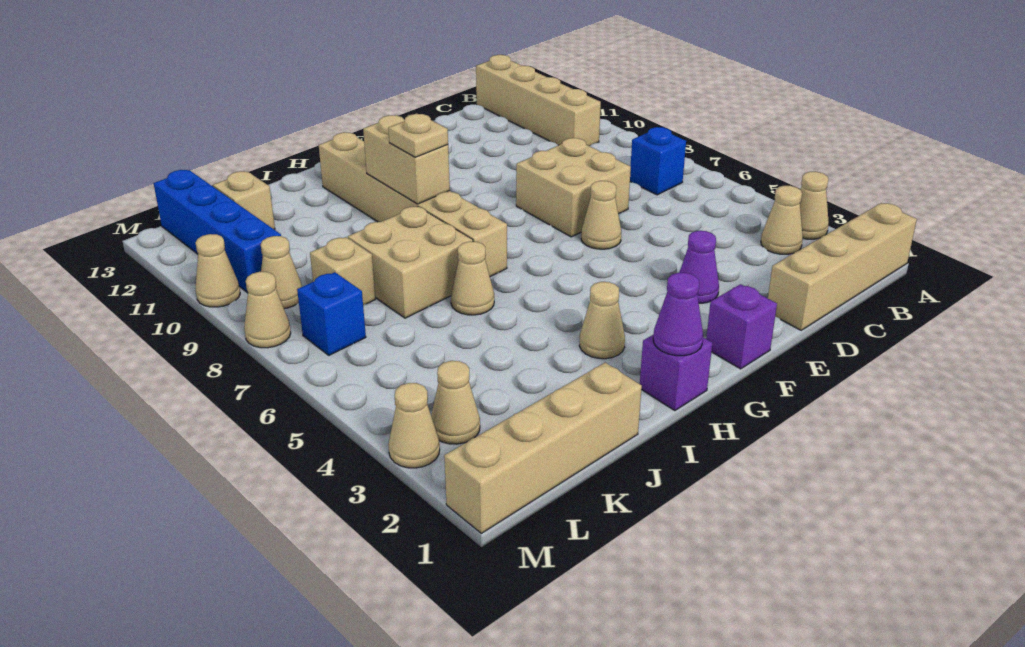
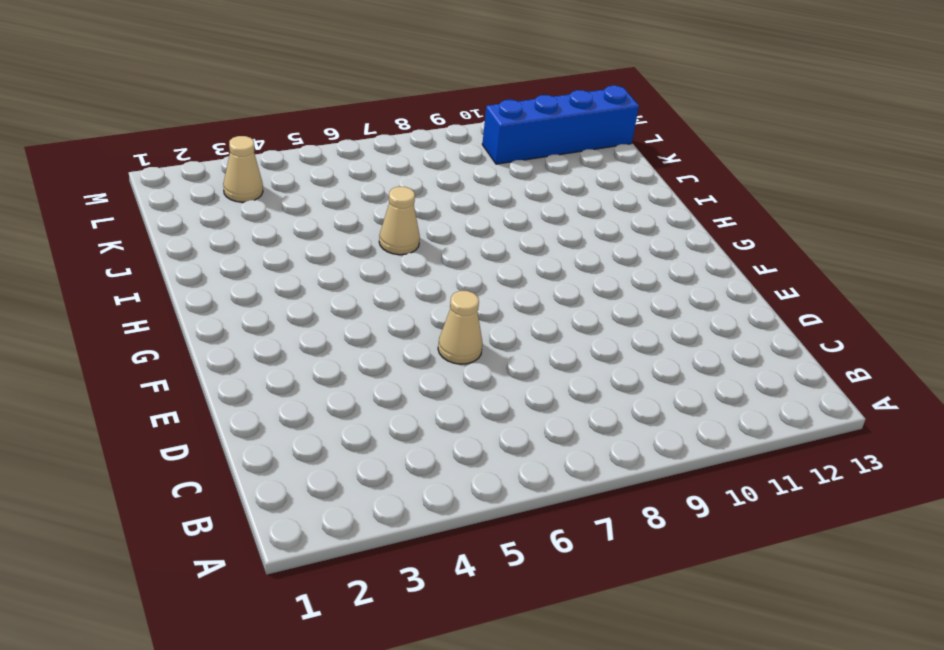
none -> tan 1x4 brick [768,203,917,330]
none -> tan 1x1 cone [800,172,829,239]
none -> tan 1x1 cone [761,186,803,254]

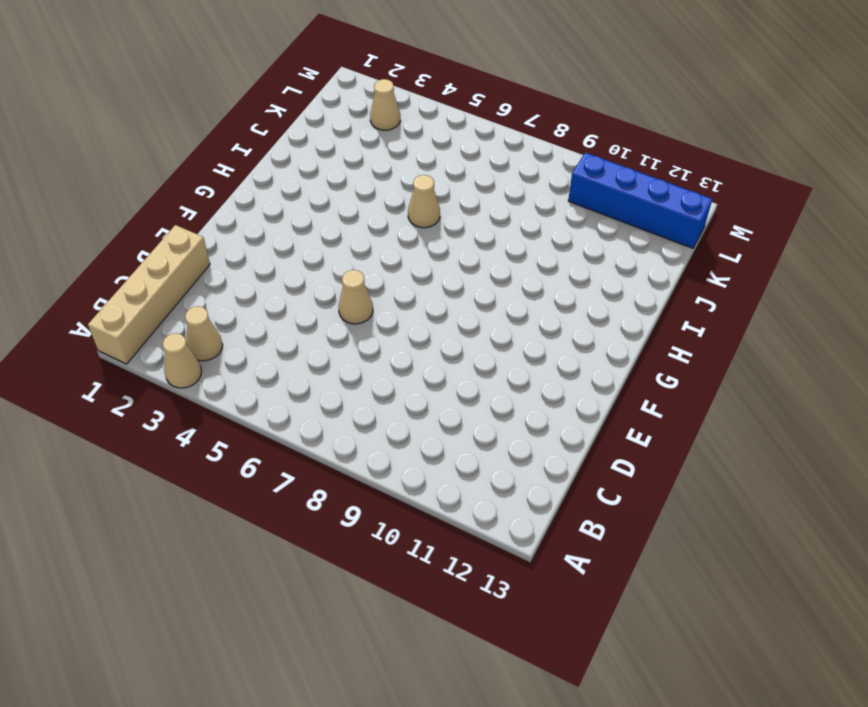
none -> blue 1x1 brick [630,127,686,195]
none -> tan 1x4 brick [476,55,601,146]
none -> tan 2x2 brick [516,138,631,237]

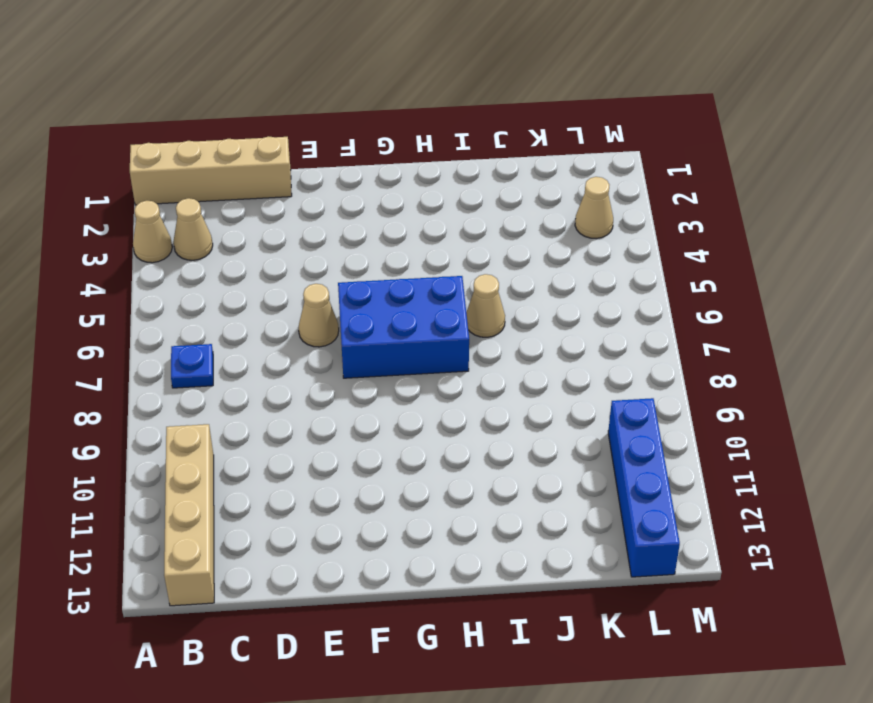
blue 1x1 plate [171,344,213,388] -> blue 1x1 brick [630,127,686,195]
blue 2x3 brick [338,276,469,378] -> tan 1x6 brick [319,132,507,277]
none -> tan 2x2 brick [516,138,631,237]
none -> purple 1x1 cone [679,231,719,303]
none -> purple 1x1 brick [706,284,777,369]

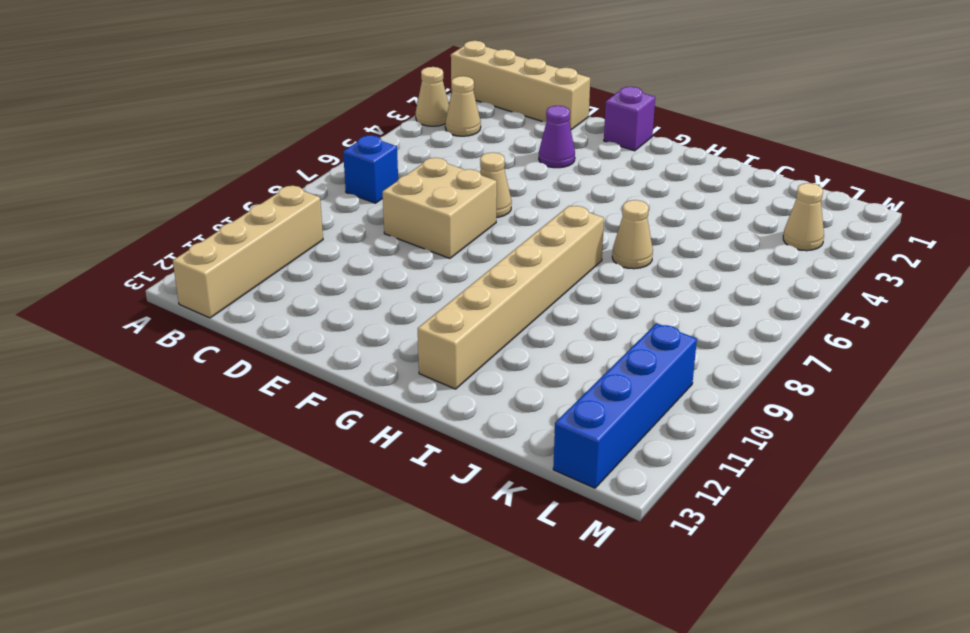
none -> purple 1x1 brick [640,334,712,411]
none -> tan 1x1 cone [579,282,625,359]
none -> tan 2x2 brick [348,206,473,318]

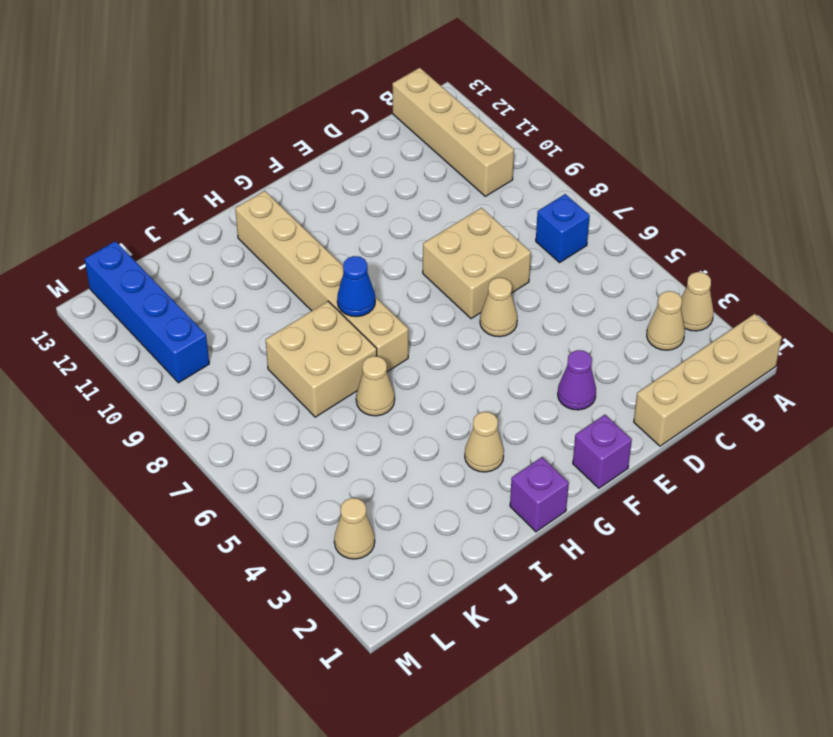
blue 1x1 cone [337,256,375,317] -> none
none -> tan 1x4 brick [444,363,642,533]
none -> tan 1x1 brick [310,237,375,305]
none -> tan 1x1 brick [213,171,275,230]

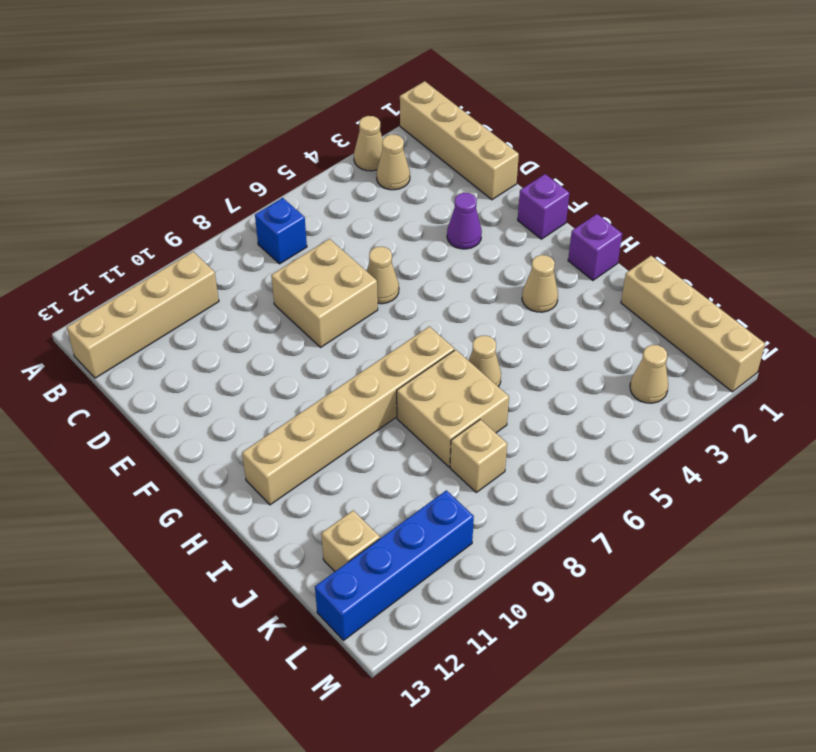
none -> blue 1x1 brick [297,272,366,355]
none -> tan 1x1 cone [261,236,302,309]
none -> tan 1x1 cone [388,383,440,468]

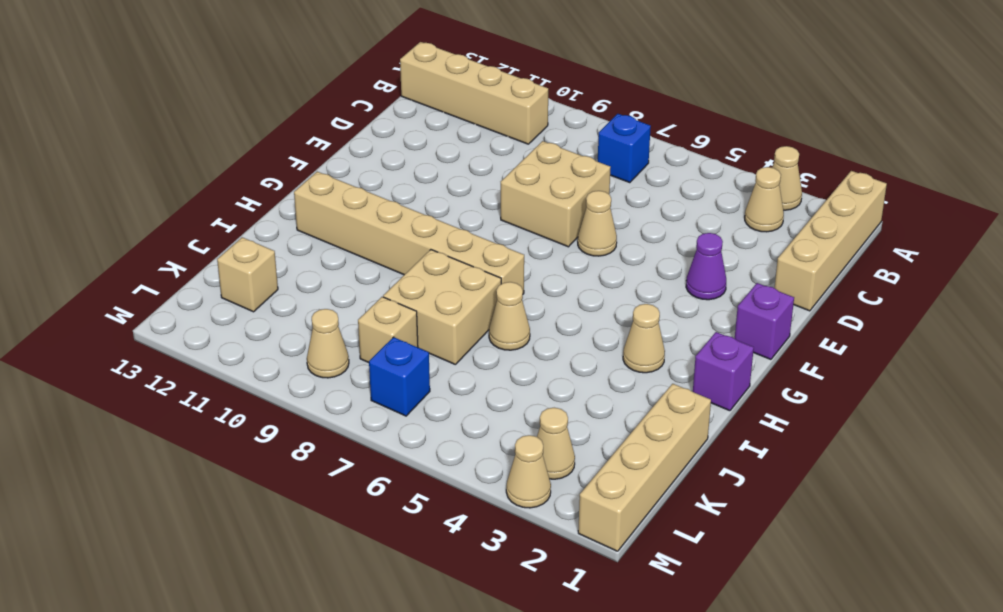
none -> blue 1x4 brick [154,170,281,293]
none -> tan 1x1 cone [244,272,291,348]
none -> tan 1x1 cone [195,234,240,307]

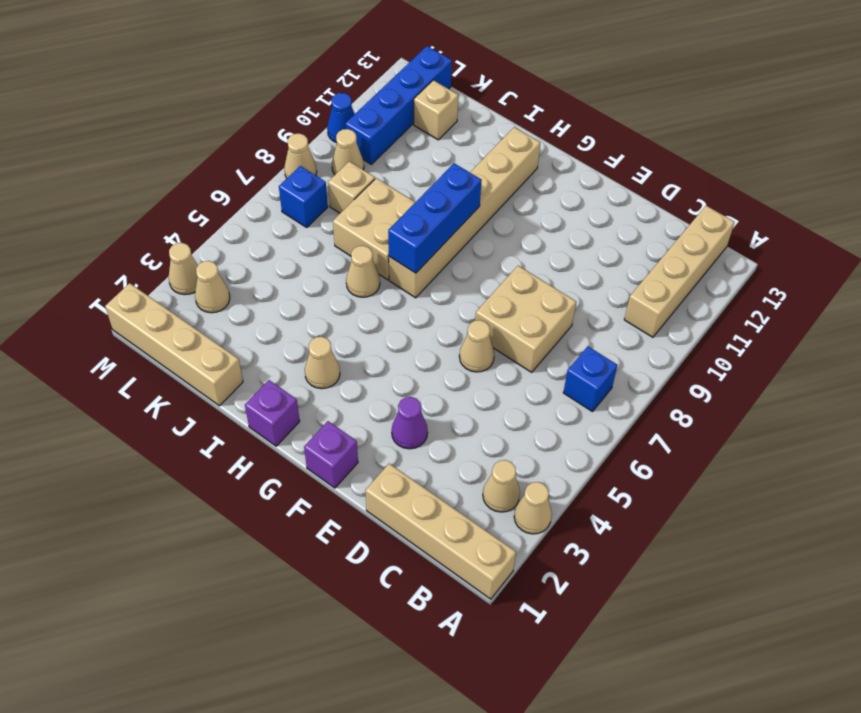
blue 1x3 brick [388,163,482,273] -> tan 1x2 brick [363,115,450,204]
blue 1x1 cone [327,93,354,143] -> tan 1x1 cone [195,234,240,307]
none -> purple 1x1 cone [653,273,703,356]
none -> tan 1x1 plate [388,114,448,157]

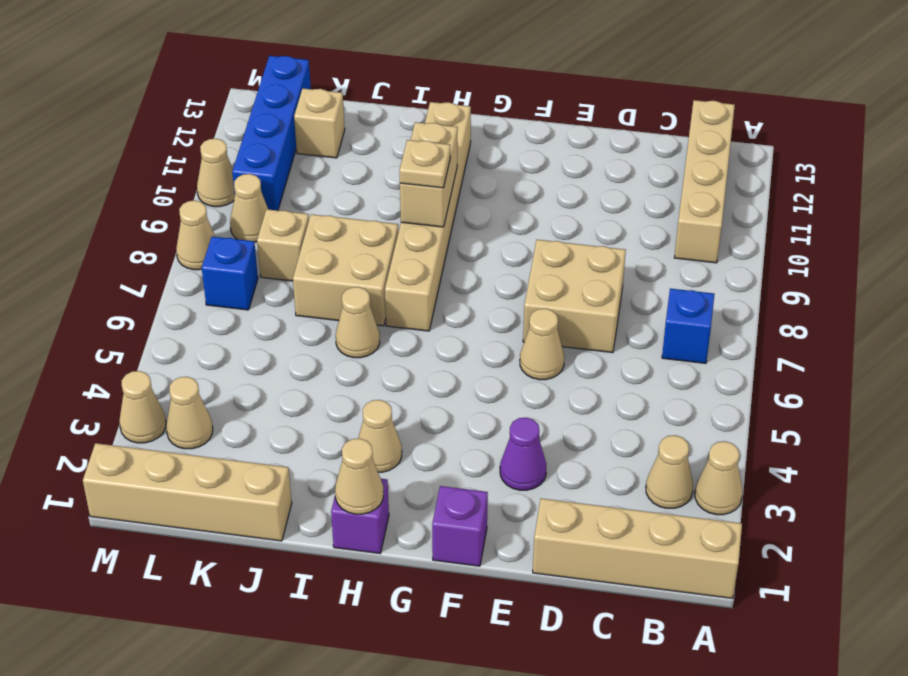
tan 1x1 cone [335,438,383,514] -> purple 1x1 cone [653,273,703,356]

